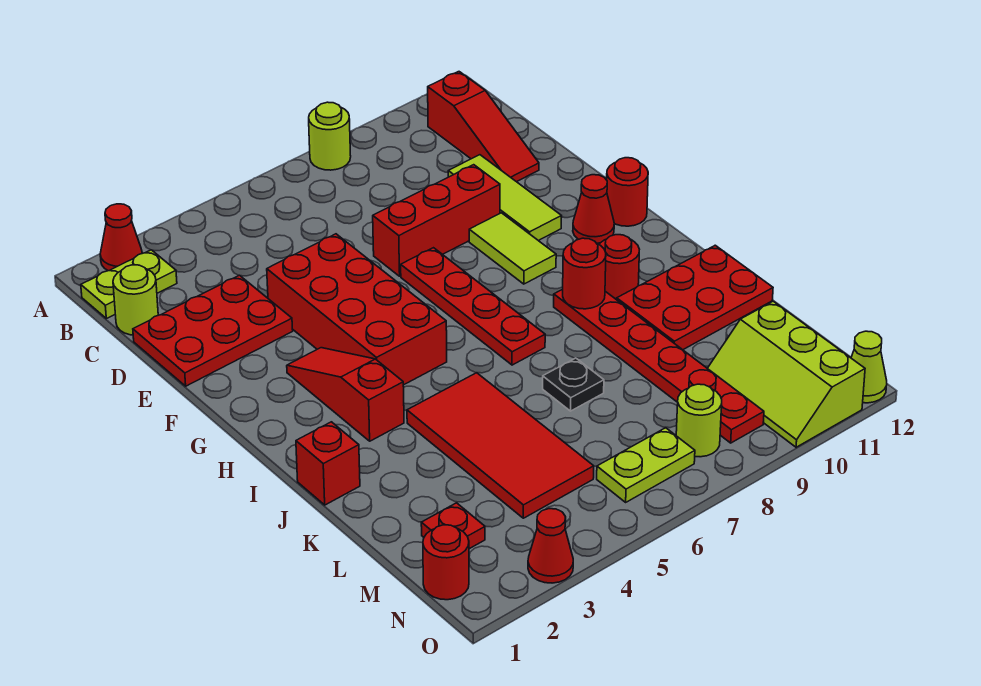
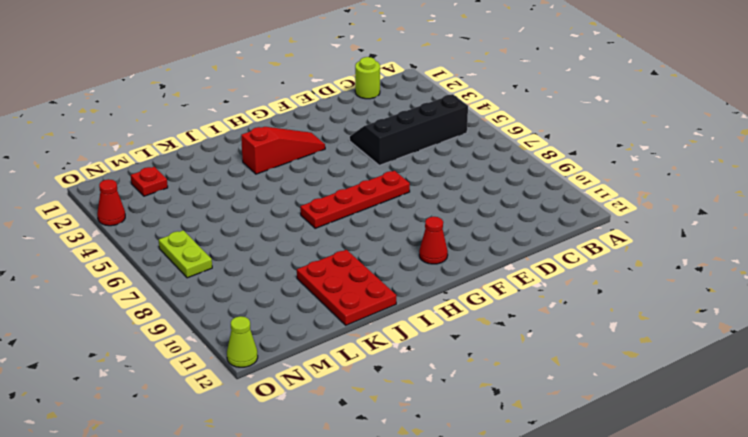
black 2x4 slope [350,94,468,165] -> red 2x4 brick [267,234,447,385]
none -> red 1x1 cone [100,204,142,271]
none -> lime 1x1 round brick [309,102,351,170]
none -> lime 1x2 plate [81,250,177,319]

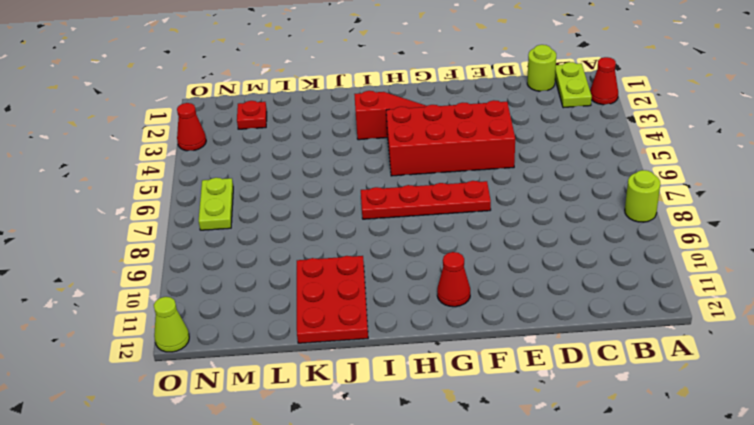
none -> red 1x3 slope [428,72,539,182]
none -> red 2x3 plate [133,275,293,386]
none -> lime 1x3 tile [448,155,562,241]

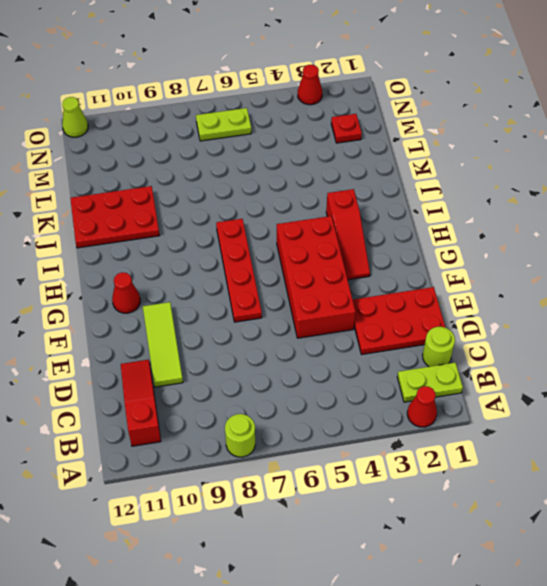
none -> red 1x3 brick [373,165,500,276]
none -> lime 1x2 tile [469,213,556,284]
none -> red 1x1 round brick [607,158,648,226]

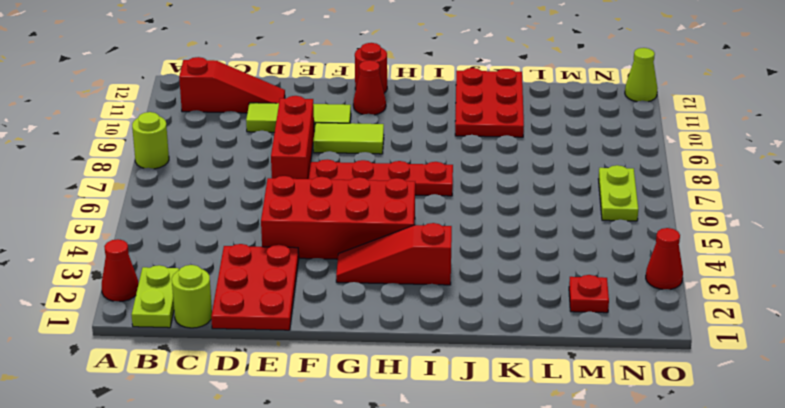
none -> red 1x6 plate [554,289,764,443]
none -> red 1x1 round brick [599,235,639,300]
none -> red 1x1 brick [296,422,360,505]

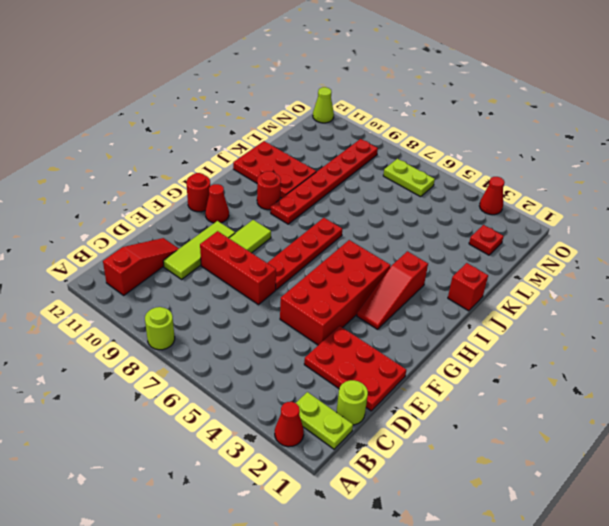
none -> red 2x4 tile [407,373,594,518]
none -> black 1x1 plate [543,358,604,411]
none -> lime 2x3 slope [707,301,865,447]

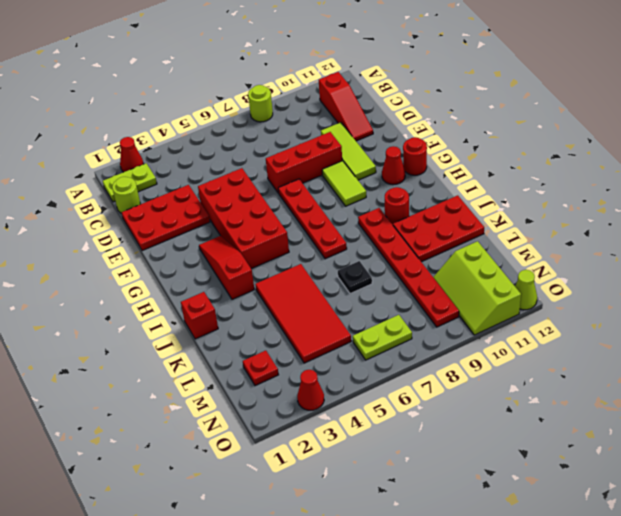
none -> red 1x1 round brick [423,525,469,600]
none -> lime 1x1 round brick [676,384,722,457]
none -> red 1x1 round brick [563,238,606,309]

